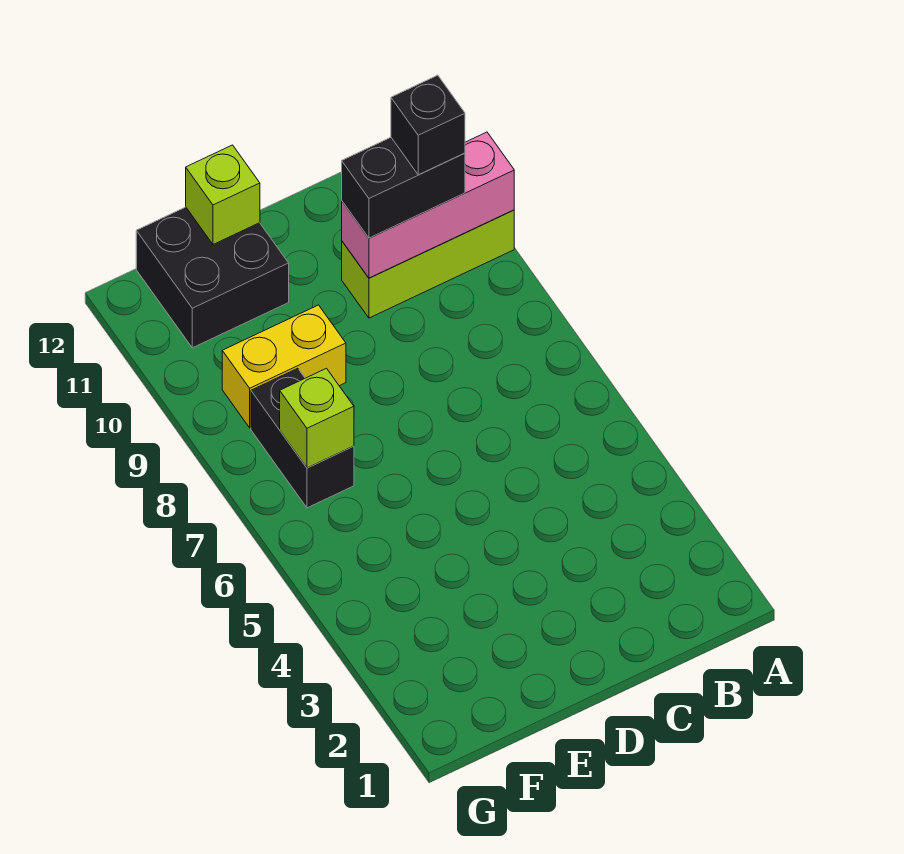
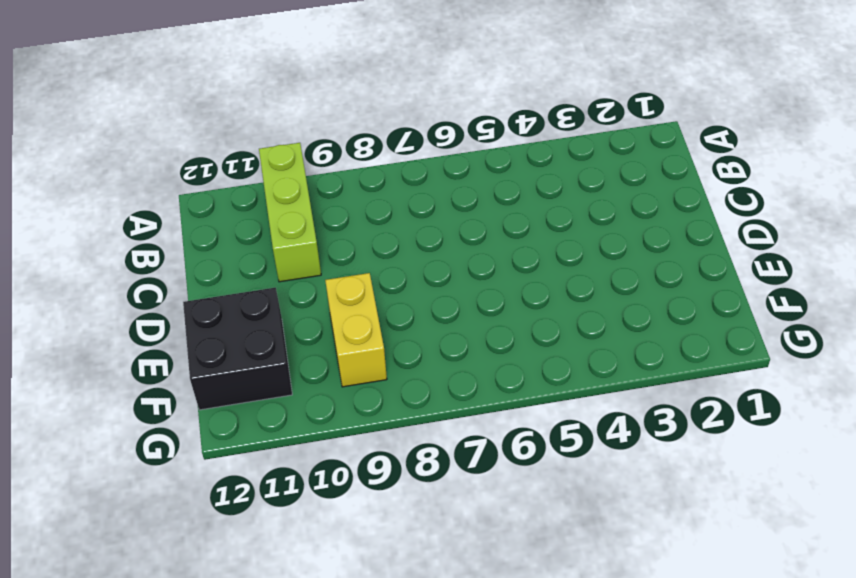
none -> black 1x2 brick [251,368,354,508]
none -> pink 1x3 brick [342,132,514,278]

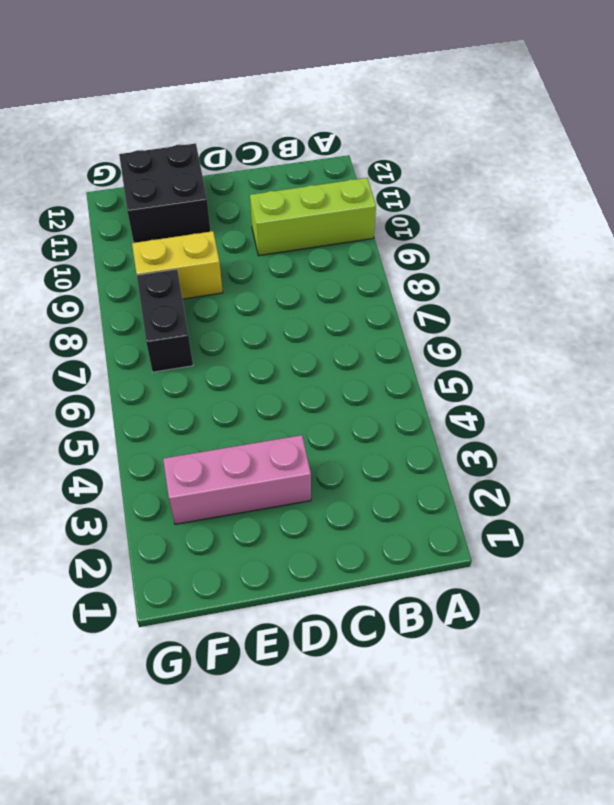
pink 1x3 brick [163,435,311,524] -> pink 1x3 brick moved to [342,132,514,278]
none -> lime 1x1 brick [186,145,260,244]
none -> lime 1x1 brick [280,368,354,468]

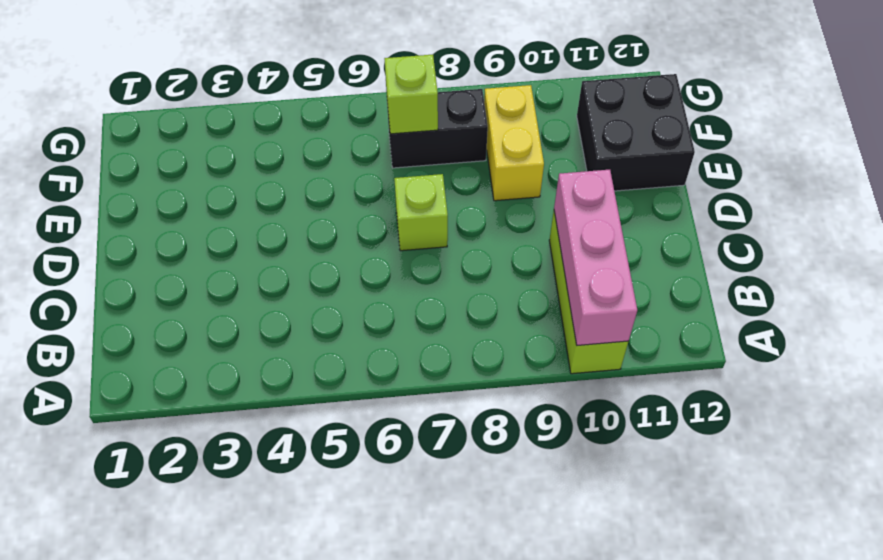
lime 1x1 brick [394,174,448,251] -> lime 1x1 brick moved to [186,145,260,244]
none -> black 1x2 brick [342,138,465,238]
none -> black 1x1 brick [391,75,465,175]

